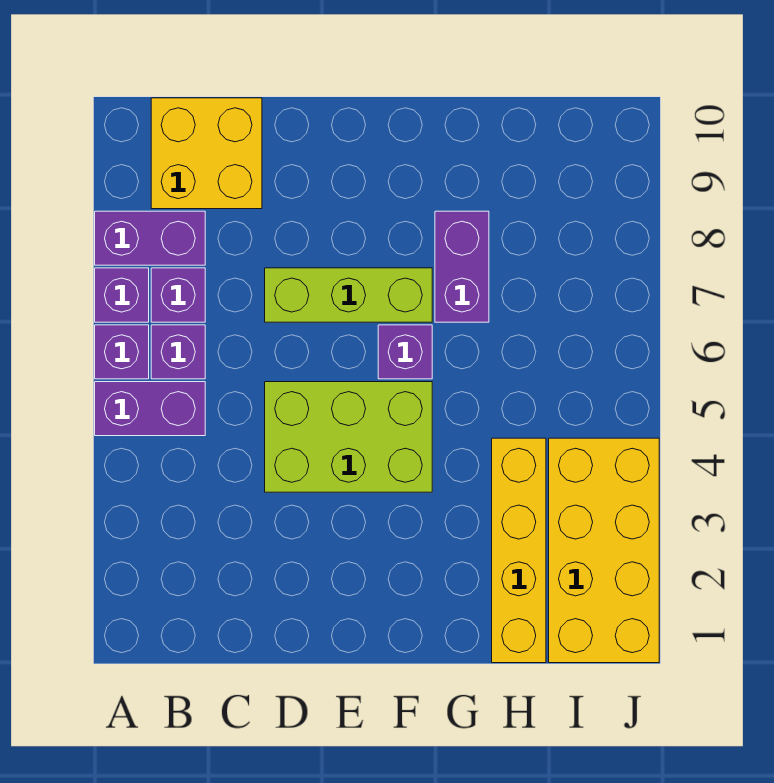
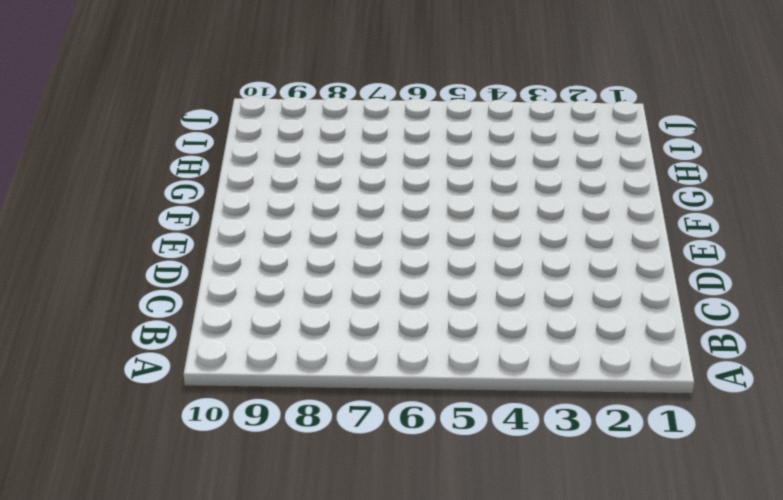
none -> purple 1x2 brick [95,382,205,436]
none -> purple 1x1 brick [95,325,149,379]
none -> purple 1x1 brick [95,268,149,322]

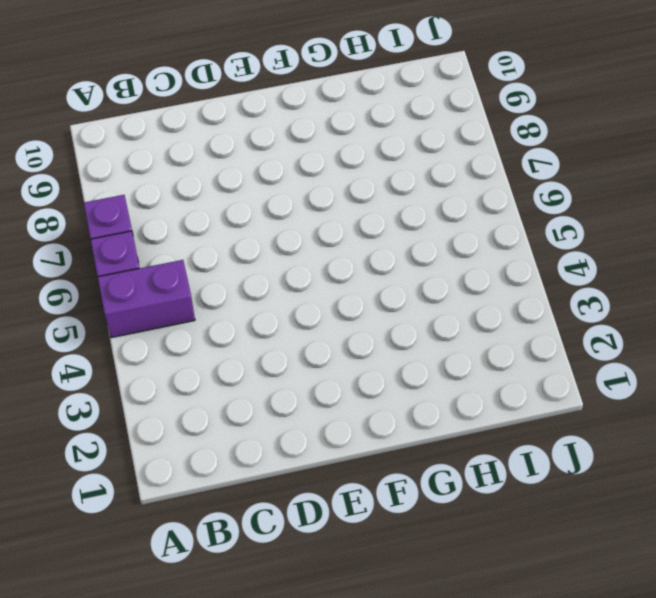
none -> purple 1x2 brick [95,211,205,265]
none -> purple 1x1 brick [151,325,205,379]
none -> purple 1x1 brick [151,268,205,322]

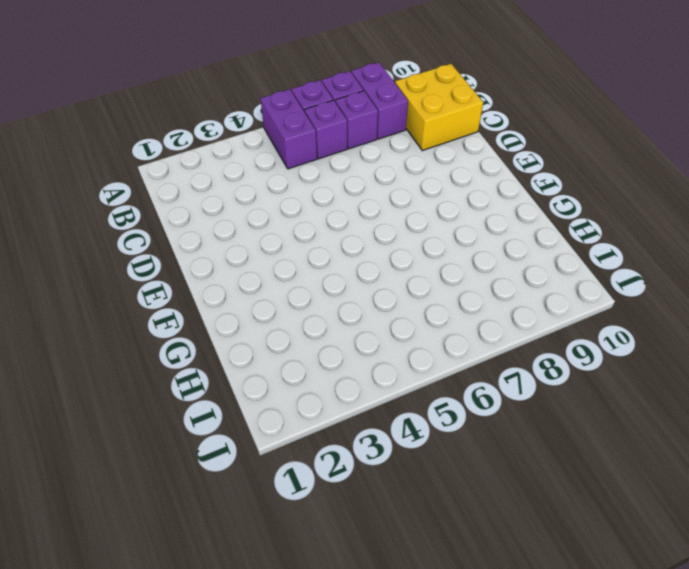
none -> lime 2x3 brick [265,382,432,492]
none -> lime 1x3 brick [265,268,432,322]
none -> purple 1x1 brick [378,325,432,379]

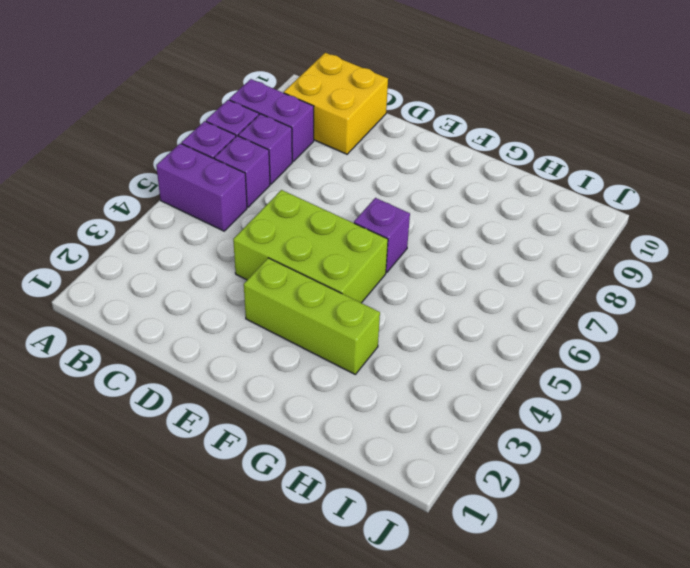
lime 1x3 brick [244,258,380,374] -> lime 1x3 brick moved to [265,268,432,322]
none -> purple 1x2 brick [435,211,489,322]
none -> yellow 1x4 brick [492,438,546,663]
none -> yellow 2x4 brick [549,438,659,663]

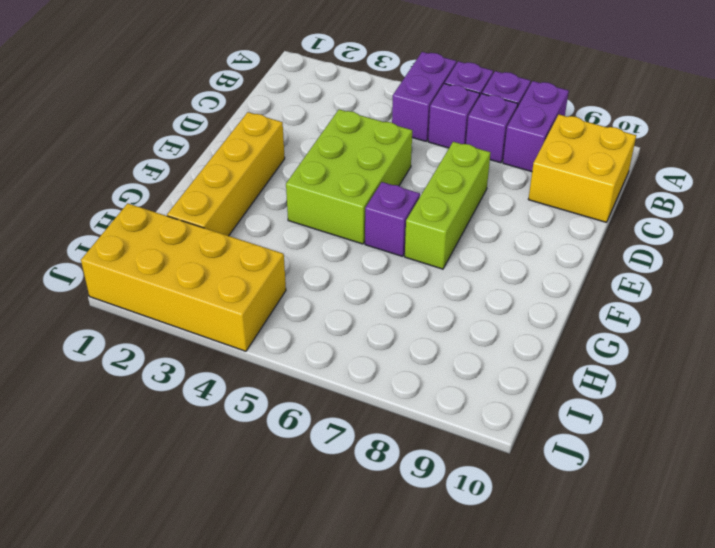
yellow 1x4 brick [167,112,285,236] -> yellow 1x4 brick turned to [492,438,546,663]
none -> purple 1x2 brick [435,211,489,322]

